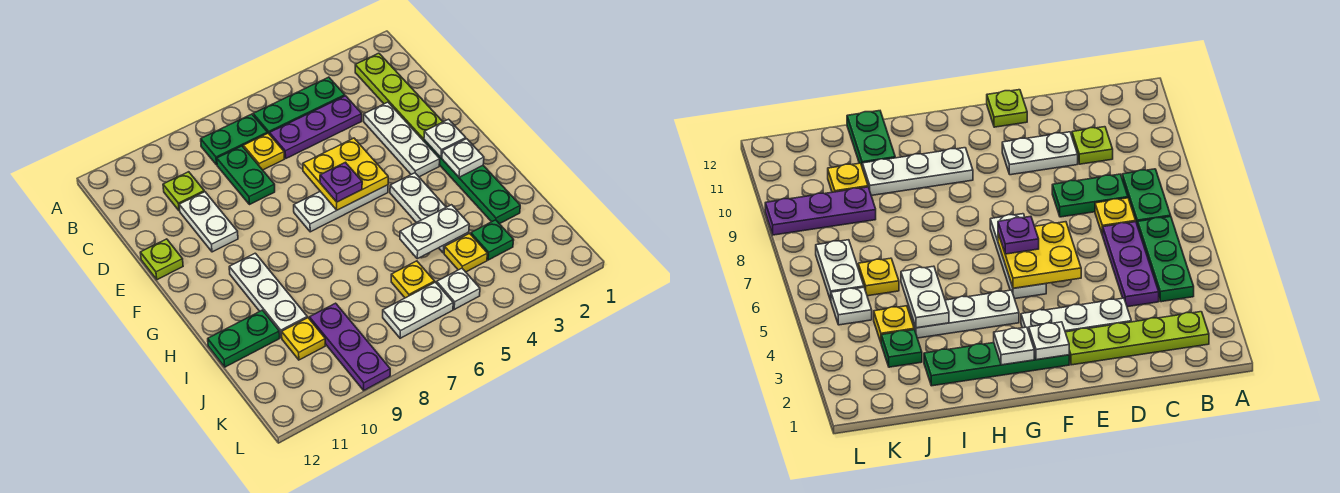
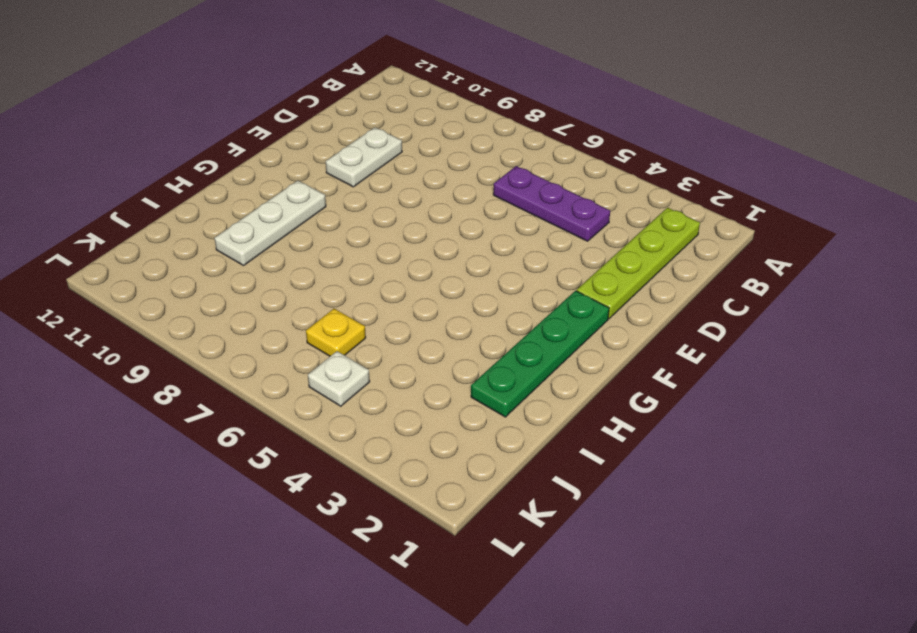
none -> green 1x3 plate [253,77,345,134]
none -> green 1x2 plate [201,114,268,165]
none -> yellow 1x1 plate [243,133,284,170]

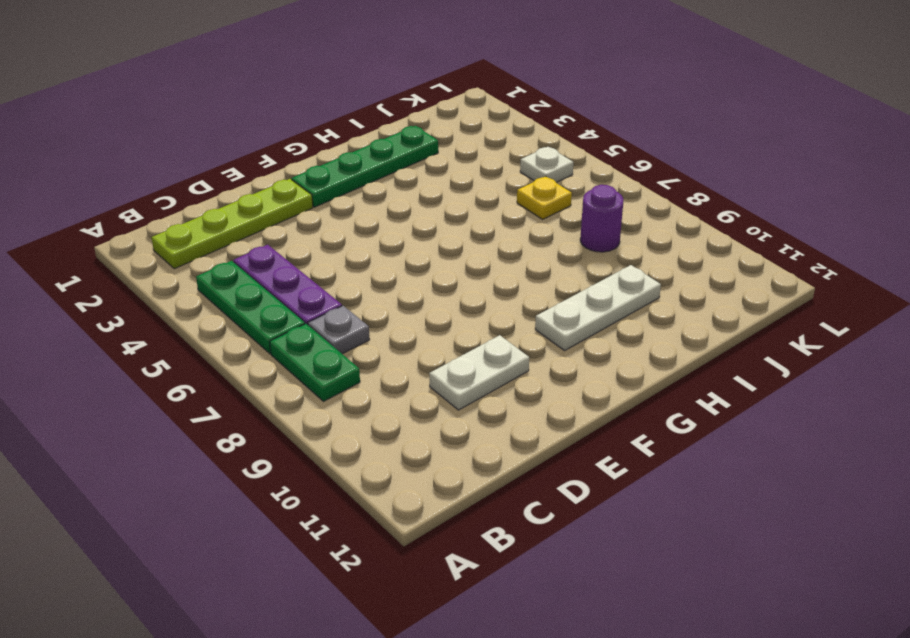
grey 1x1 plate [308,306,370,354] -> yellow 1x1 plate [243,133,284,170]
purple 1x1 round brick [580,185,623,252] -> none
none -> green 1x2 plate [217,146,275,205]
none -> lime 1x1 plate [163,172,204,211]
none -> white 1x3 plate [364,102,440,177]

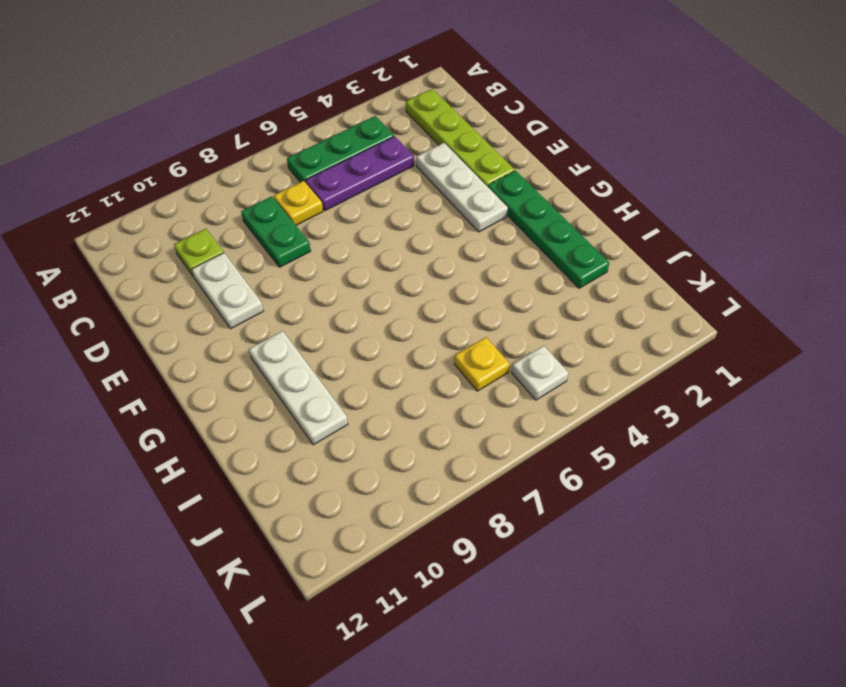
none -> green 1x2 plate [201,114,268,165]
none -> lime 1x1 plate [140,239,183,280]
none -> white 1x3 plate [294,185,388,232]

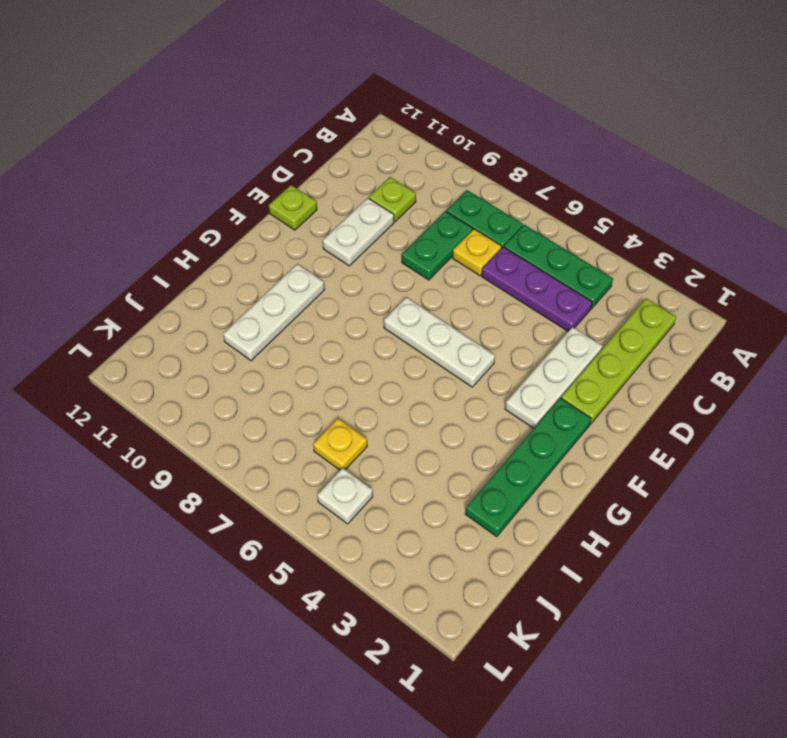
none -> white 1x3 plate [390,173,469,253]
none -> green 1x2 plate [208,310,280,367]
none -> green 1x1 plate [471,220,514,260]

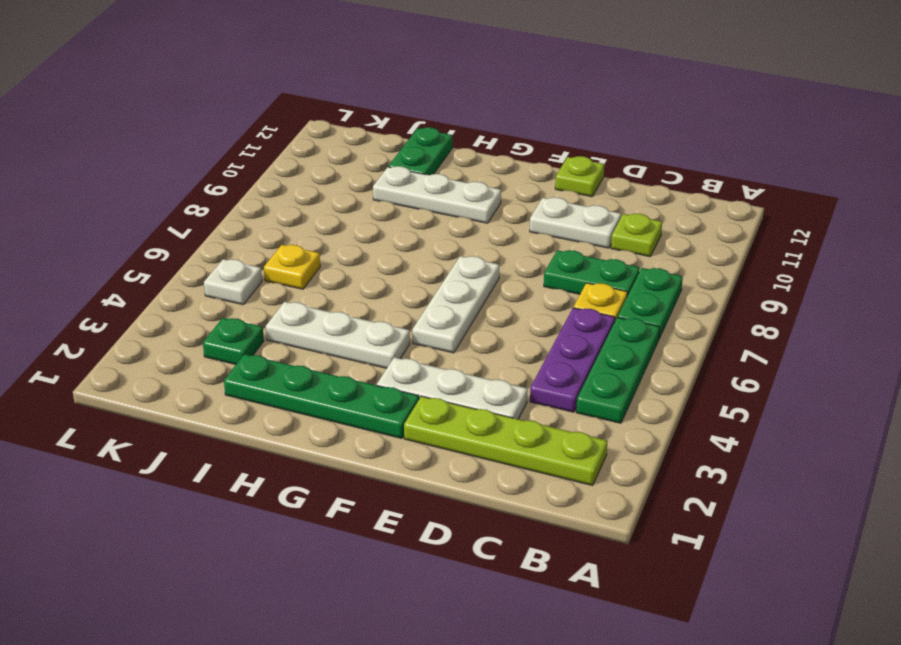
none -> yellow 1x1 plate [444,233,488,272]
none -> purple 1x3 plate [309,303,390,390]
none -> yellow 1x1 plate [282,318,325,360]

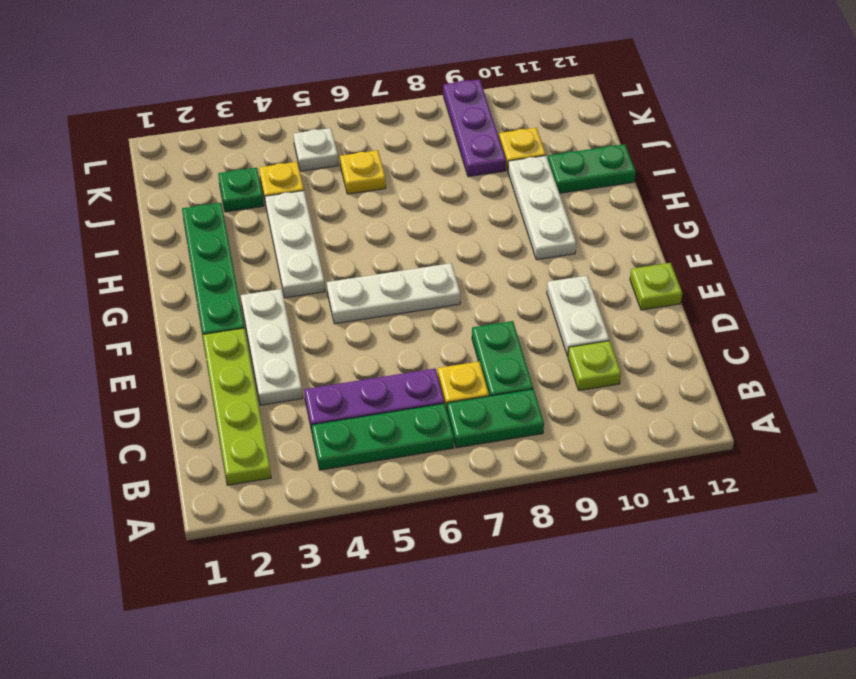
none -> white 1x2 plate [383,282,453,338]
none -> yellow 2x2 plate [303,138,388,210]
none -> white 1x1 plate [424,119,466,158]

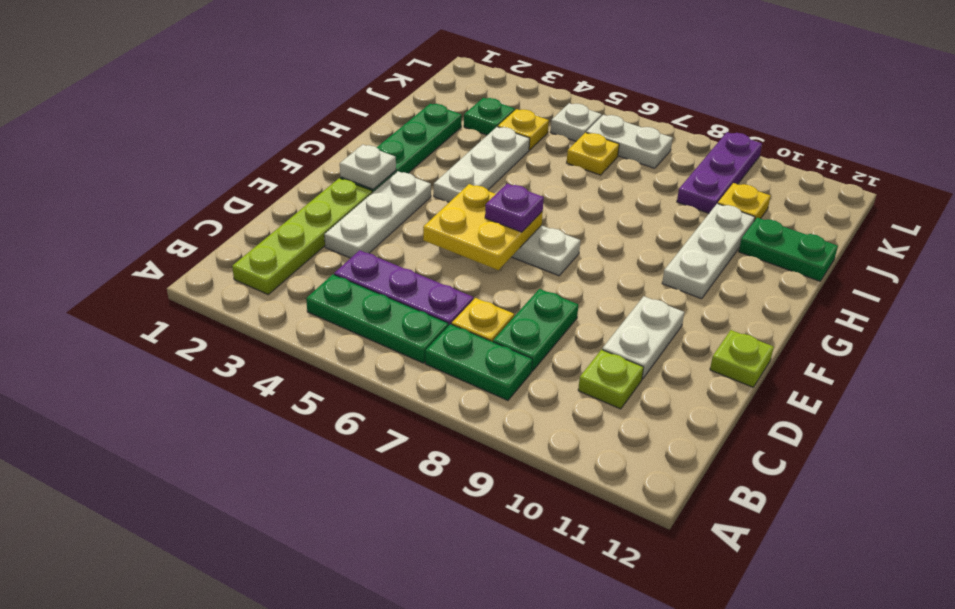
none -> white 1x1 plate [442,139,484,177]
none -> white 1x2 plate [400,205,469,259]

